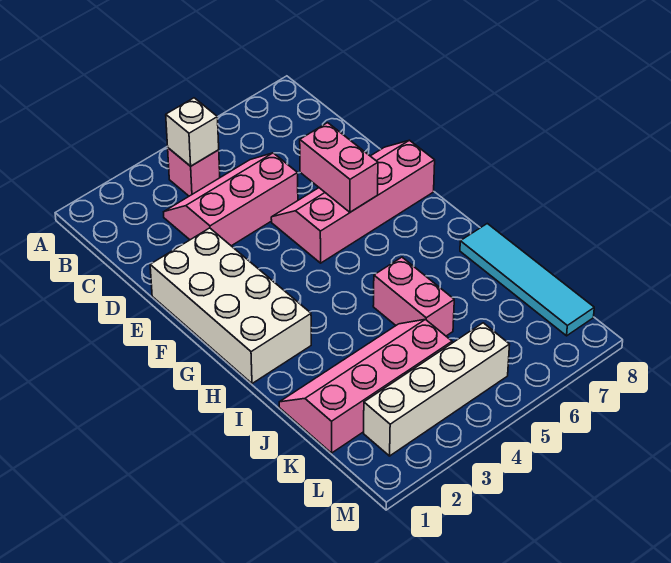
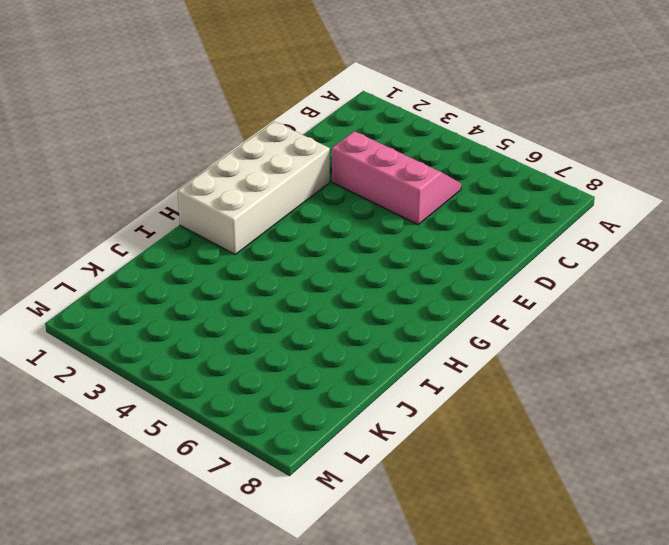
none -> pink 1x1 brick [168,148,220,196]
none -> pink 2x4 slope [271,140,435,263]

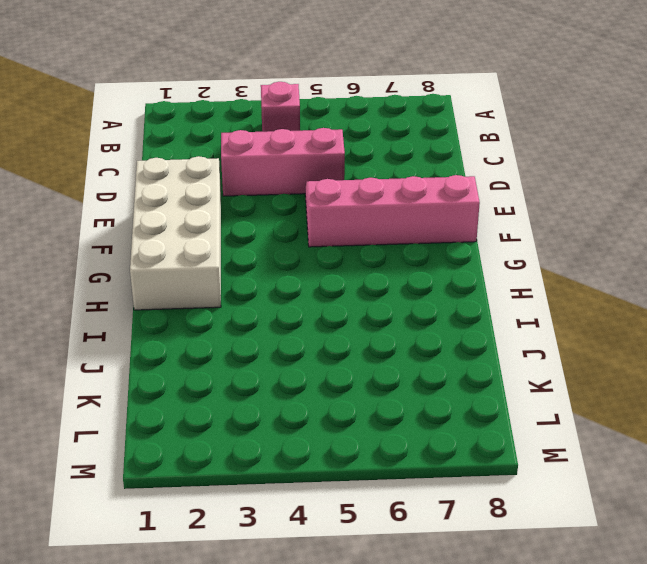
none -> pink 1x2 brick [373,257,454,336]
none -> cyan 1x4 tile [460,224,594,336]

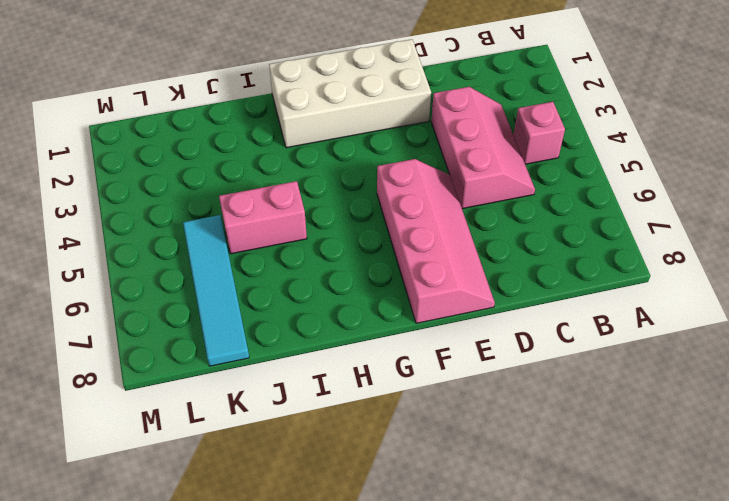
cyan 1x4 tile [183,215,249,366] -> cyan 1x4 tile turned to [460,224,594,336]
none -> pink 2x4 slope [279,319,452,453]
none -> white 1x4 brick [364,323,510,456]

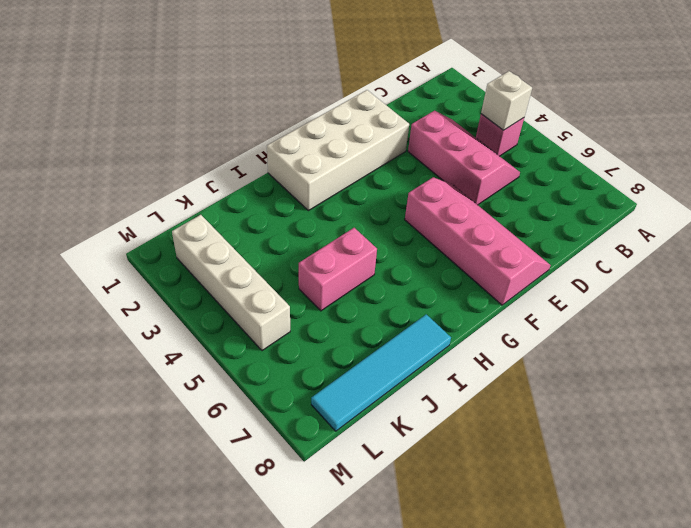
none -> pink 2x4 slope [279,319,452,453]
none -> pink 1x2 brick [300,123,378,212]

